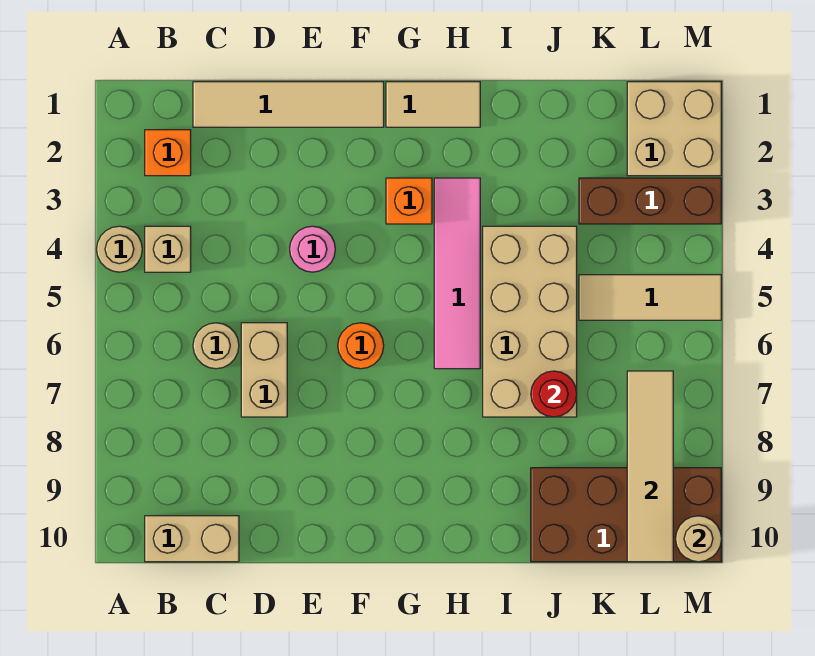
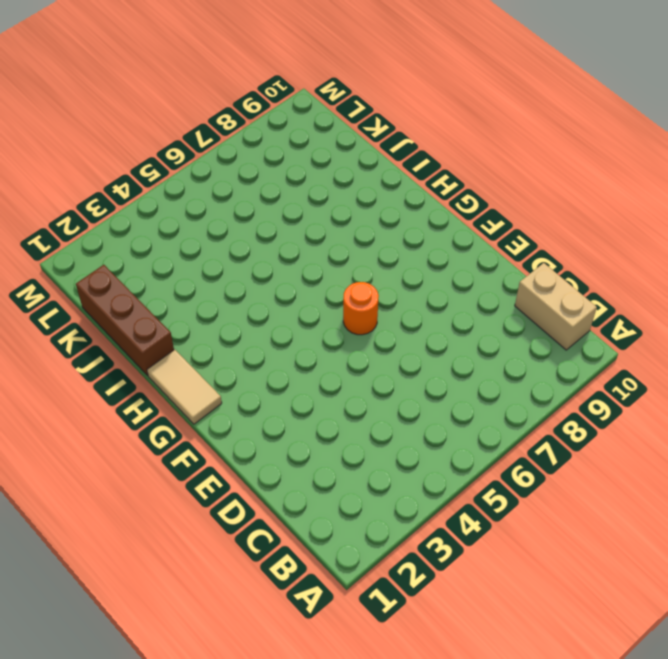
brown 1x3 brick [76,265,174,376] -> brown 1x3 brick moved to [579,178,721,224]
none -> tan 1x1 round brick [97,226,142,272]
none -> orange 1x1 brick [145,130,191,176]
none -> tan 1x1 brick [145,226,191,272]

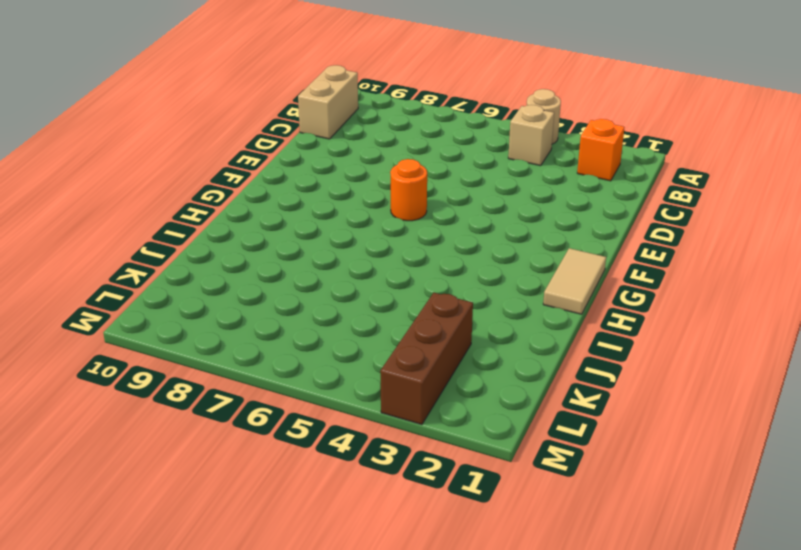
none -> tan 1x4 tile [193,82,384,127]
none -> tan 1x1 round brick [193,323,239,369]
none -> tan 1x2 brick [241,323,287,417]

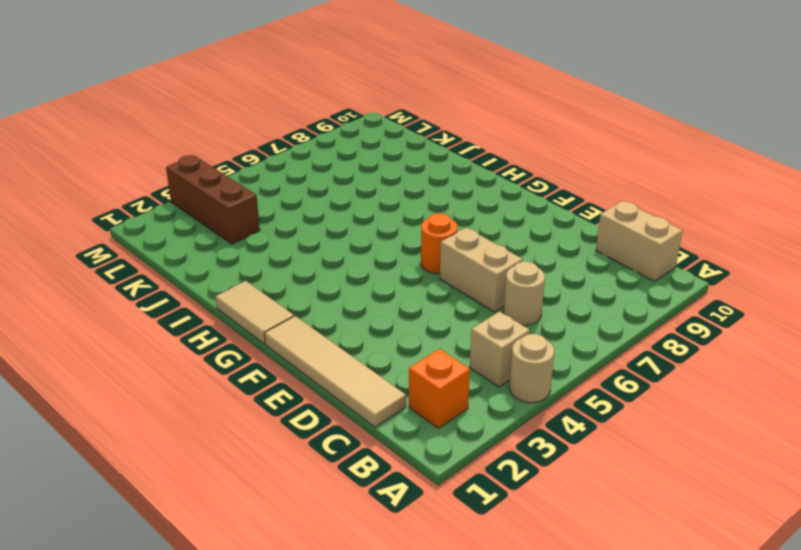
tan 1x2 brick [440,228,523,312] -> tan 1x2 brick turned to [241,323,287,417]
none -> pink 1x1 round brick [290,226,335,272]
none -> orange 1x1 brick [386,178,432,224]
none -> pink 1x4 tile [434,178,480,369]

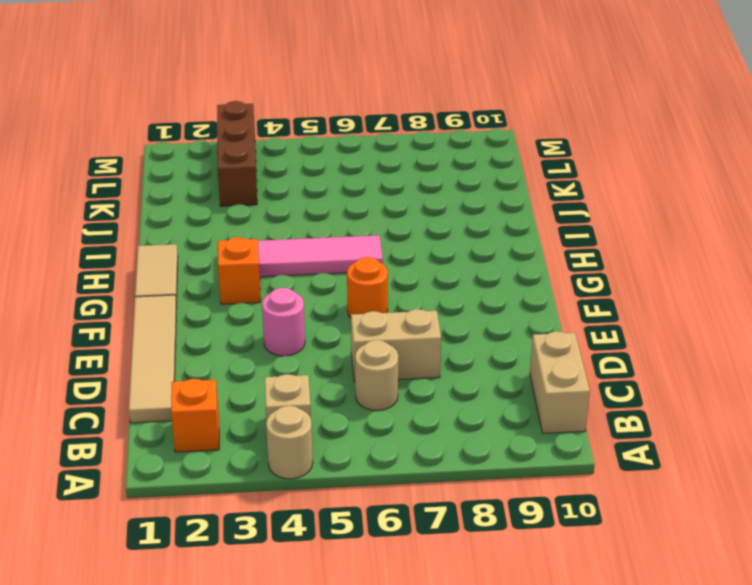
none -> tan 2x4 brick [483,226,577,417]
none -> brown 2x4 brick [531,468,721,562]
none -> tan 1x3 tile [579,275,721,320]

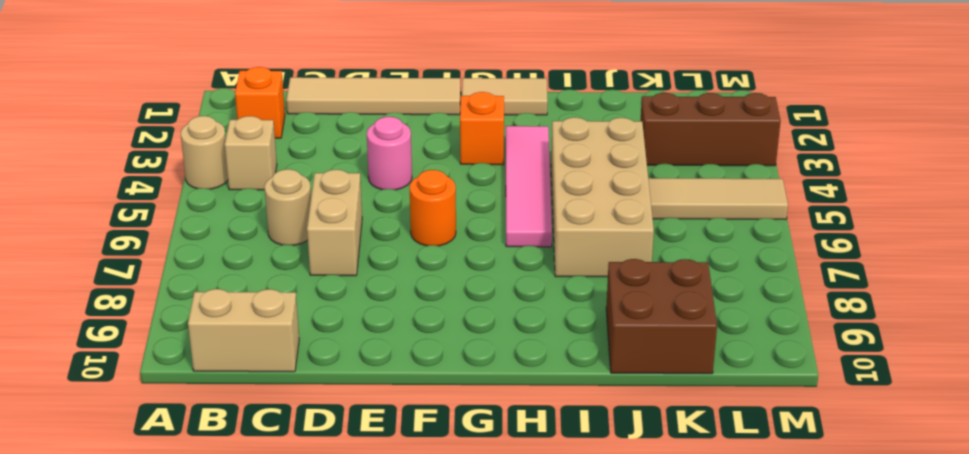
brown 2x2 brick [606,259,717,374] -> brown 2x4 brick [531,468,721,562]
none -> tan 2x2 brick [627,82,721,176]
none -> red 1x1 round brick [531,371,577,417]
none -> tan 1x4 tile [627,371,673,562]

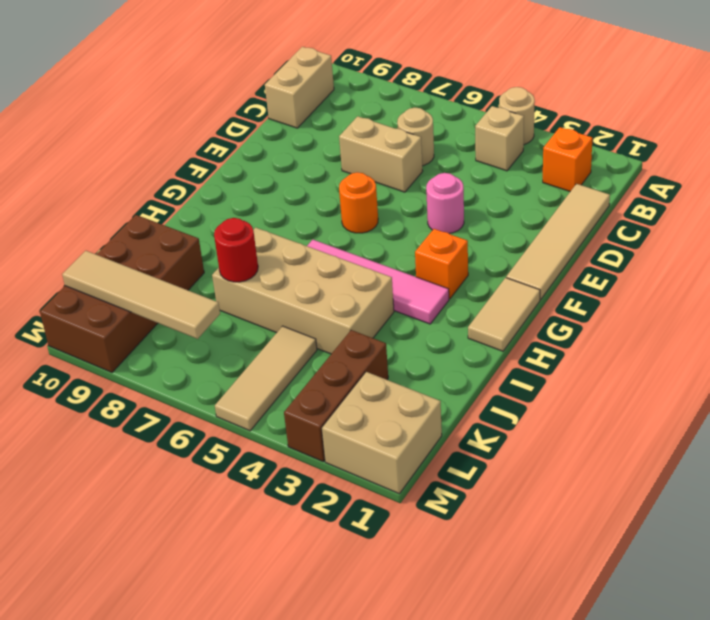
none -> tan 1x1 round brick [676,516,721,562]

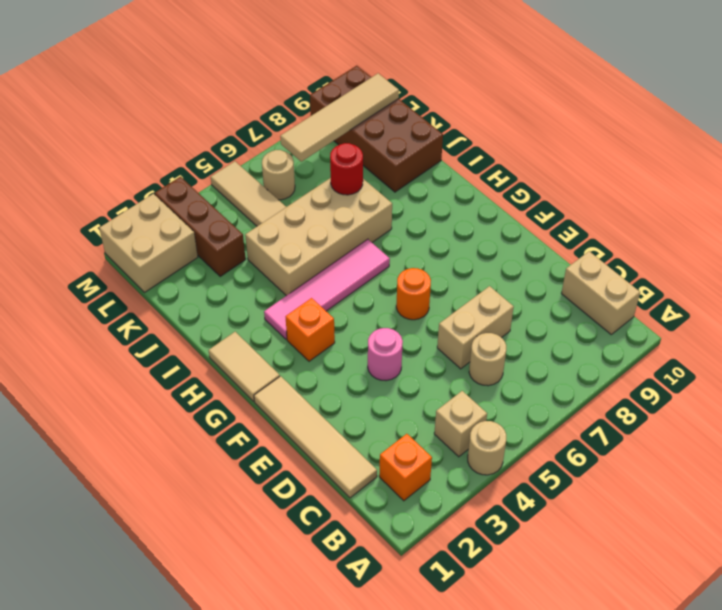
tan 1x1 round brick [262,150,295,200] -> tan 1x1 round brick moved to [676,516,721,562]

